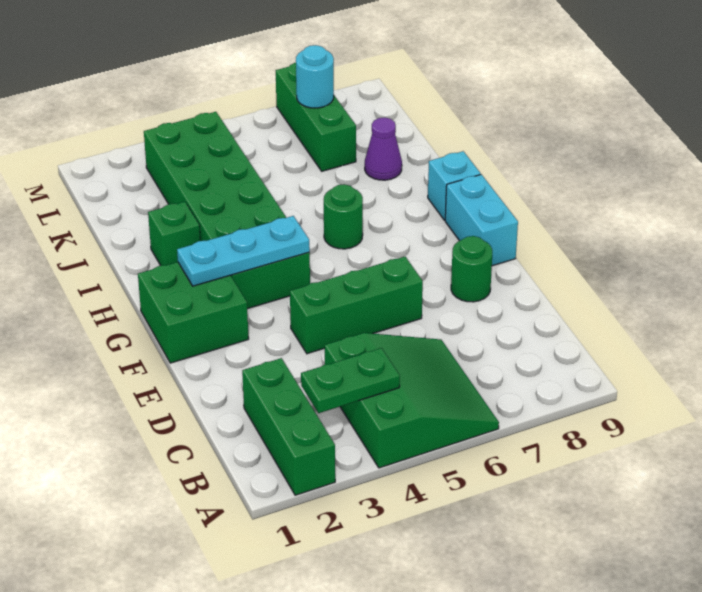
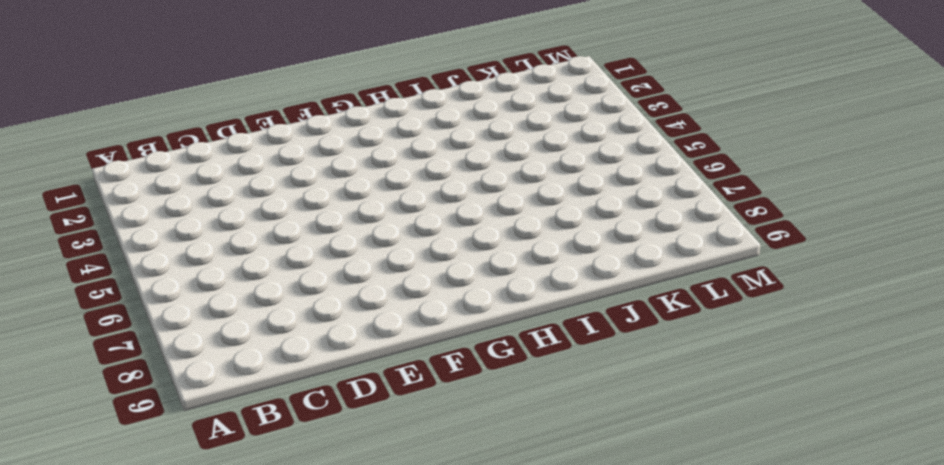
none -> green 1x3 brick [242,358,335,495]
none -> green 3x3 slope [325,333,499,468]
none -> green 1x3 brick [290,257,423,354]

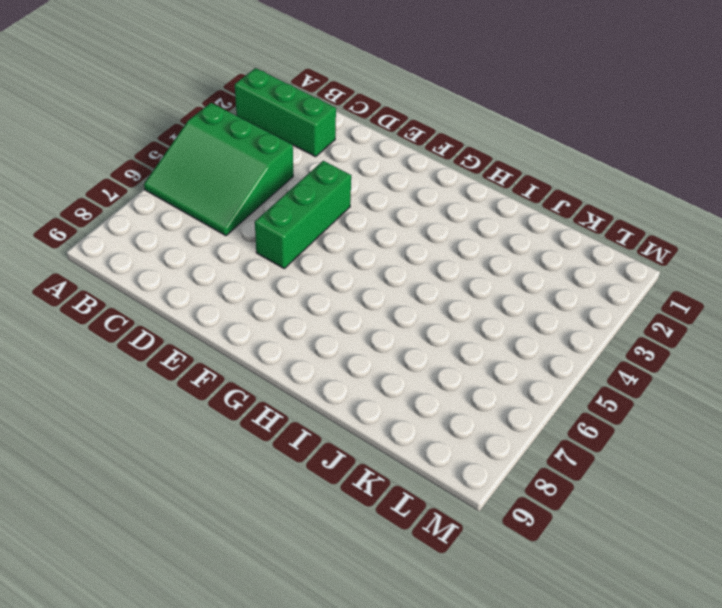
none -> green 1x1 round brick [451,236,492,302]
none -> green 2x2 brick [138,262,249,363]
none -> cyan 1x2 brick [445,174,518,266]

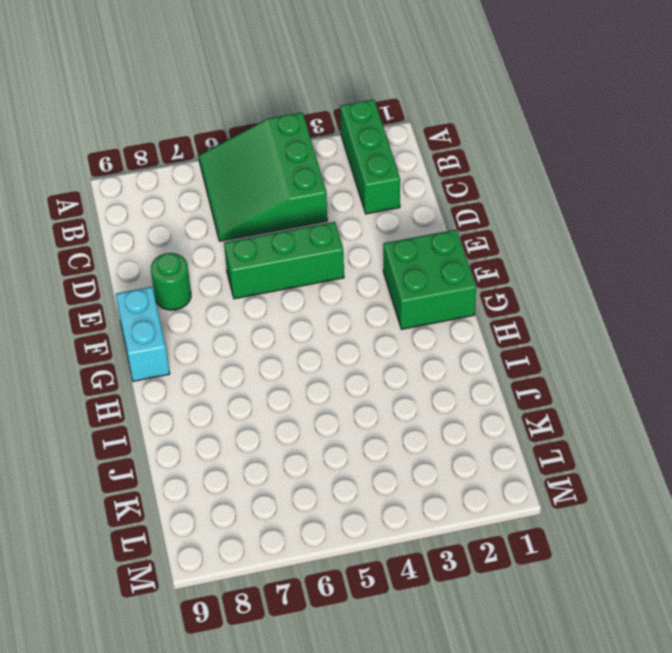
none -> green 2x6 brick [144,112,310,309]
none -> green 1x1 round brick [324,184,363,249]
none -> cyan 1x1 brick [428,151,481,220]

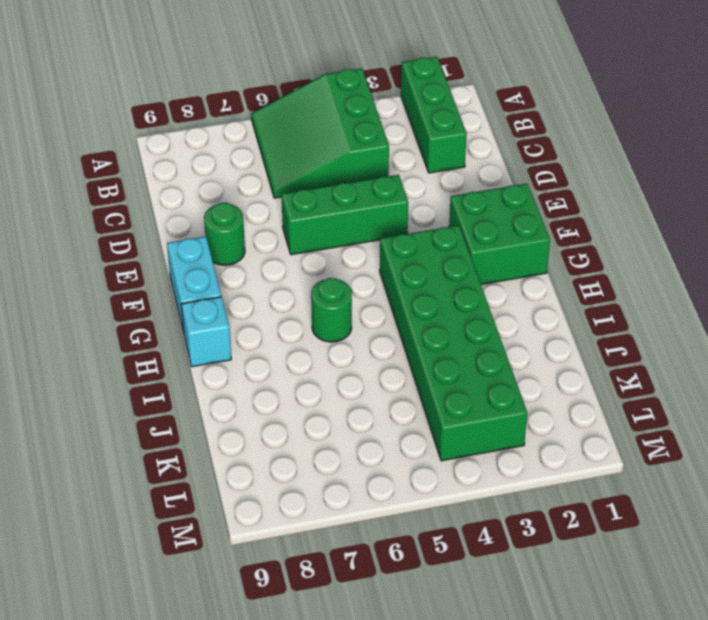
none -> green 1x1 brick [148,202,200,266]
none -> purple 1x1 cone [365,117,402,180]
none -> green 1x3 brick [276,63,356,171]

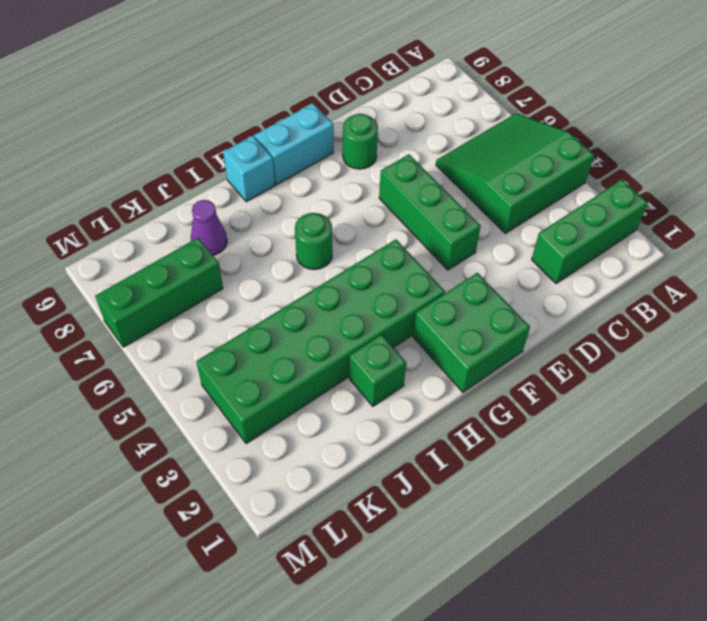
none -> green 1x2 plate [301,348,400,413]
none -> cyan 1x3 plate [177,216,310,286]
none -> cyan 1x1 round brick [296,45,334,108]

